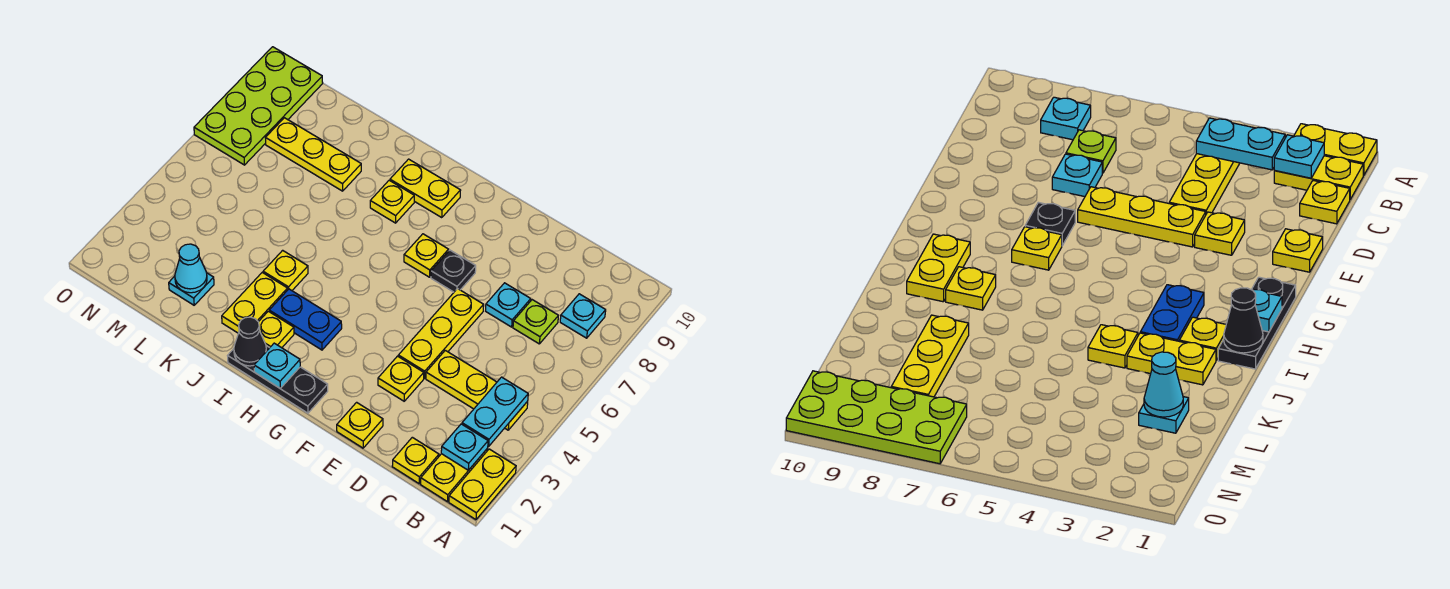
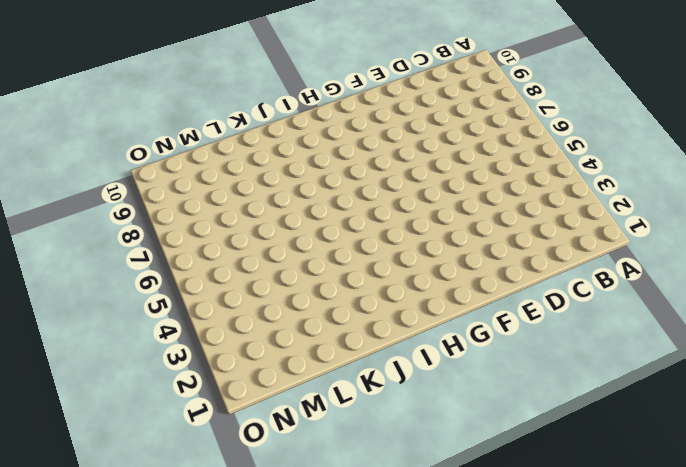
none -> yellow 1x2 plate [449,449,516,520]
none -> yellow 1x2 plate [421,448,488,502]
none -> yellow 1x3 plate [426,350,528,430]

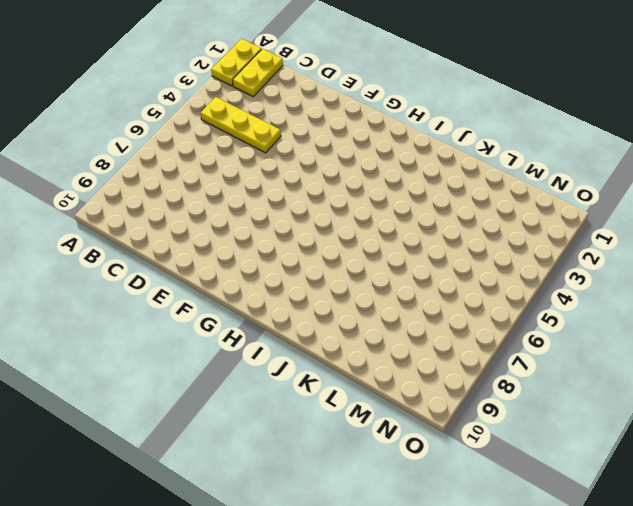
none -> cyan 1x1 plate [560,294,606,338]
none -> yellow 1x1 plate [392,437,439,484]
none -> lime 1x1 plate [513,300,558,344]

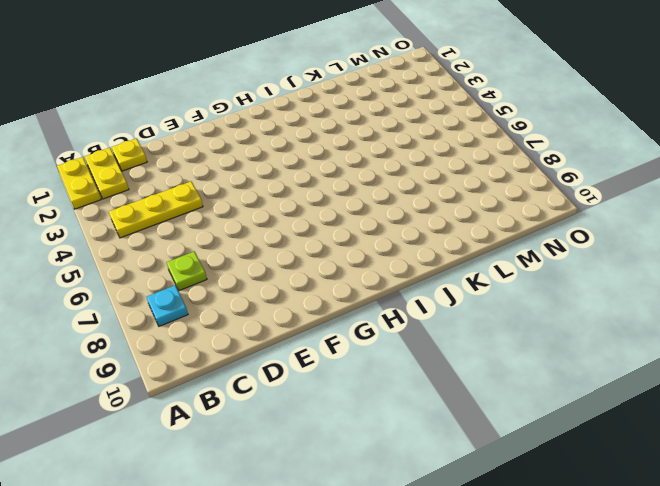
none -> cyan 1x1 plate [486,283,531,327]
none -> yellow 1x1 plate [337,402,383,448]
none -> yellow 1x1 plate [378,356,424,401]

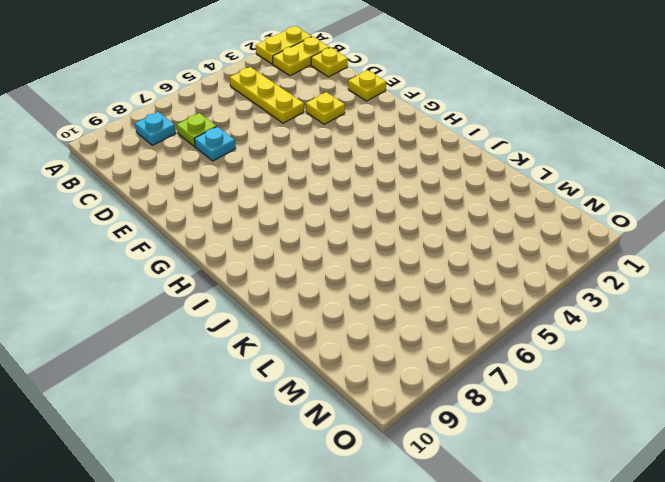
none -> yellow 1x3 plate [398,289,484,378]
none -> black 1x1 plate [431,250,476,292]
none -> black 1x3 plate [228,346,328,413]

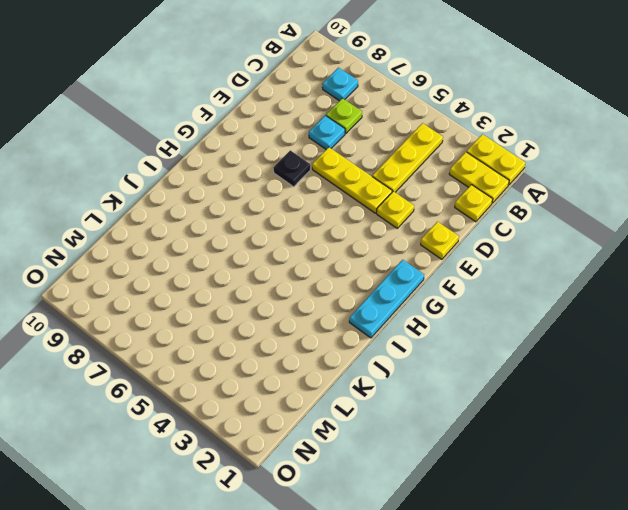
cyan 1x3 plate [349,260,424,338] -> black 1x3 plate [228,346,328,413]
none -> yellow 1x1 plate [404,234,449,277]
none -> blue 1x2 plate [269,289,342,350]
none -> yellow 1x2 plate [390,159,461,218]

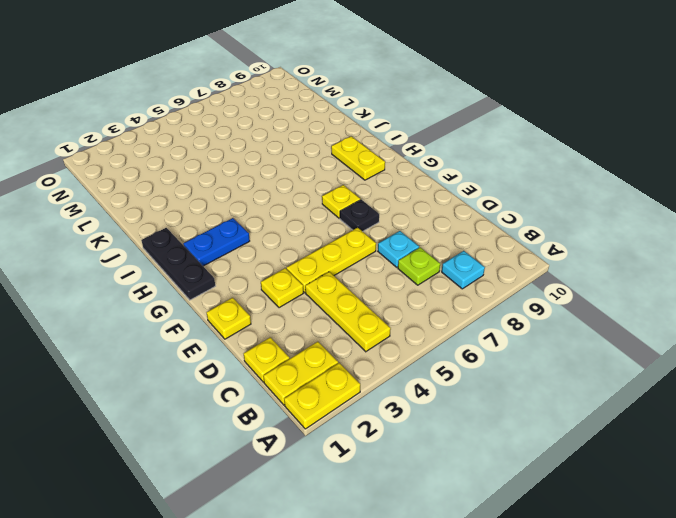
blue 1x2 plate [183,218,250,266] -> blue 1x2 plate turned to [269,289,342,350]
none -> yellow 1x1 plate [259,311,294,348]
none -> yellow 1x1 plate [370,180,414,223]
none -> yellow 1x2 plate [222,273,288,333]

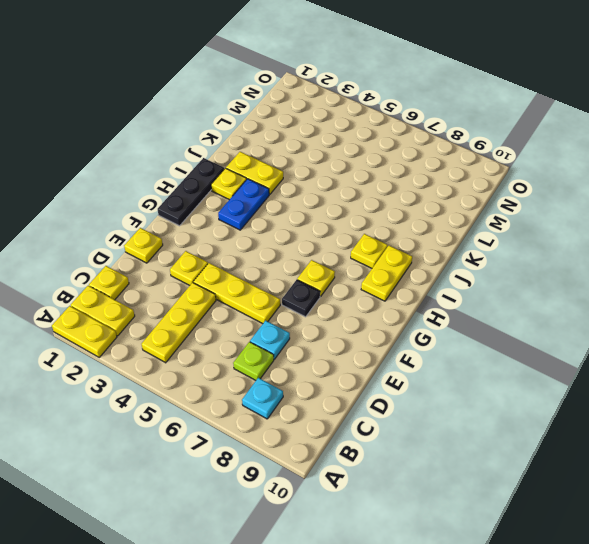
none -> yellow 1x1 plate [263,250,308,290]
none -> yellow 1x3 plate [266,118,361,191]
none -> cyan 1x1 plate [169,273,214,305]

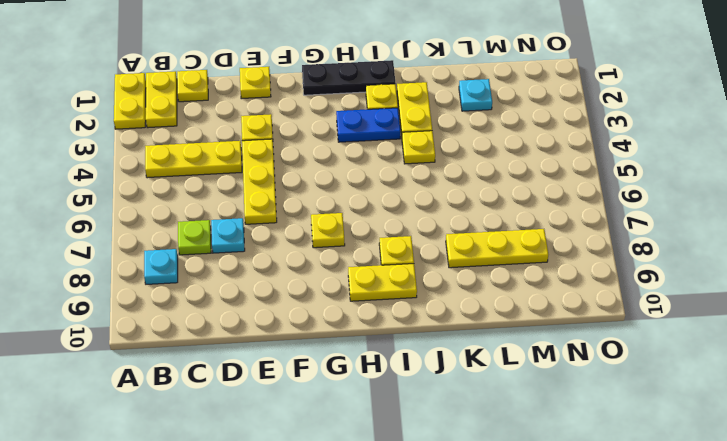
none -> black 1x1 plate [431,250,476,292]
none -> lime 2x4 plate [194,47,323,165]
none -> cyan 1x1 plate [441,424,488,470]

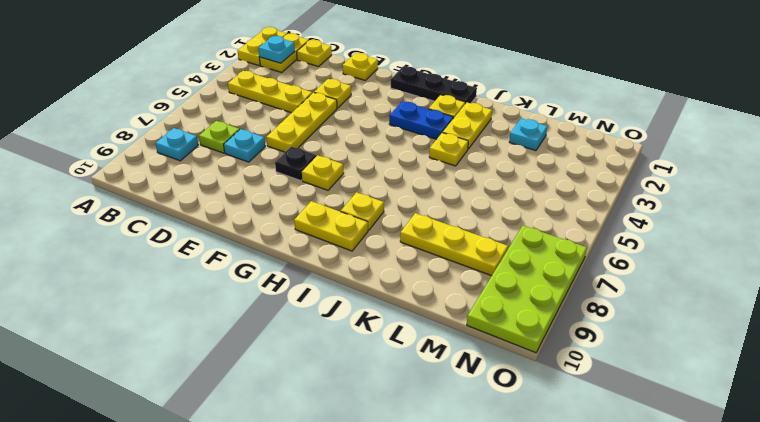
none -> cyan 1x2 plate [462,377,528,446]
none -> cyan 1x1 plate [254,343,300,389]
none -> black 1x1 cone [234,317,266,366]

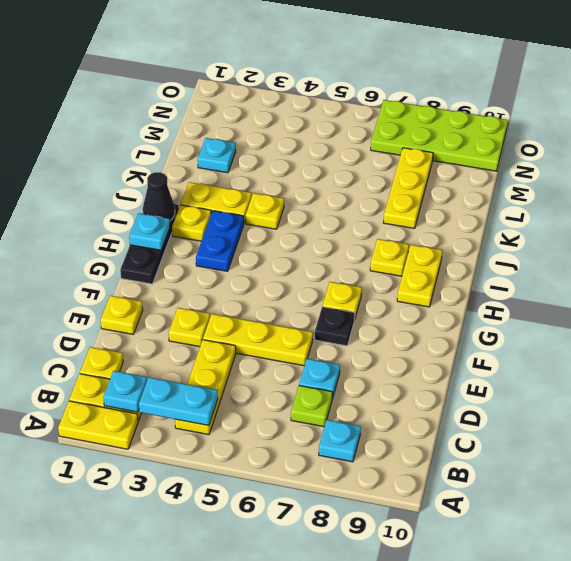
none -> cyan 1x1 cone [175,244,207,293]

